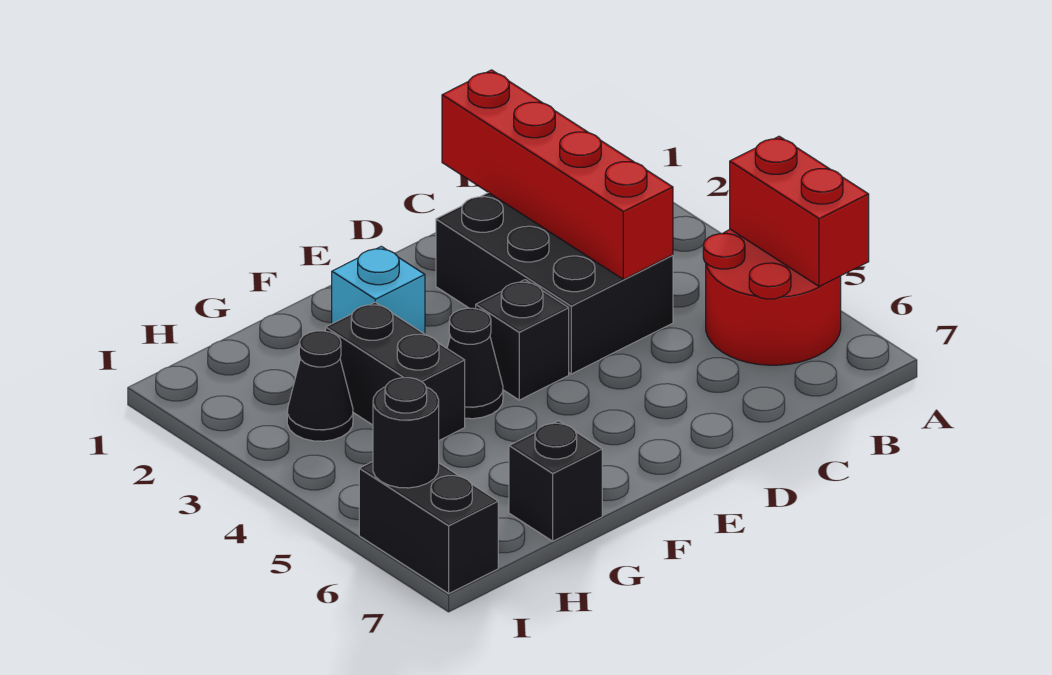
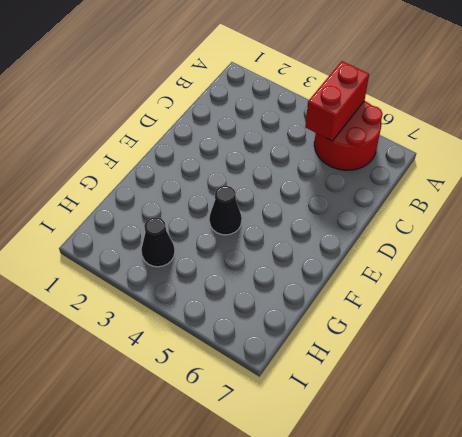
red 1x2 brick [305,61,369,141] -> red 1x2 brick turned to [730,136,869,286]
none -> black 2x3 brick [436,193,673,374]
none -> black 1x1 brick [476,280,569,400]
none -> cyan 1x1 brick [332,246,425,334]

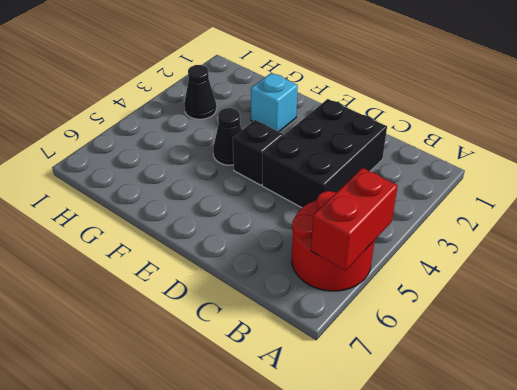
none -> black 1x2 brick [326,302,465,440]
none -> black 1x1 brick [509,421,602,541]
none -> black 1x2 brick [359,462,498,593]

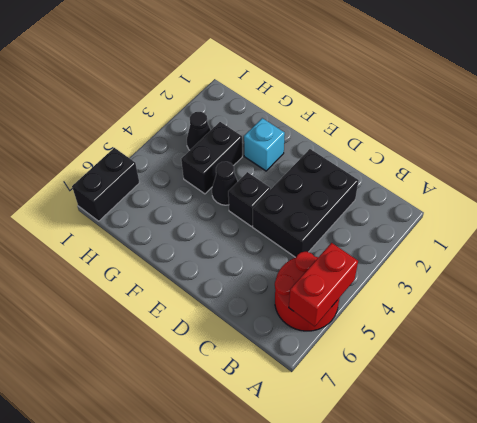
none -> black 1x1 brick [509,421,602,541]
none -> red 1x4 brick [442,70,673,279]
none -> black 1x1 round brick [373,378,439,488]

